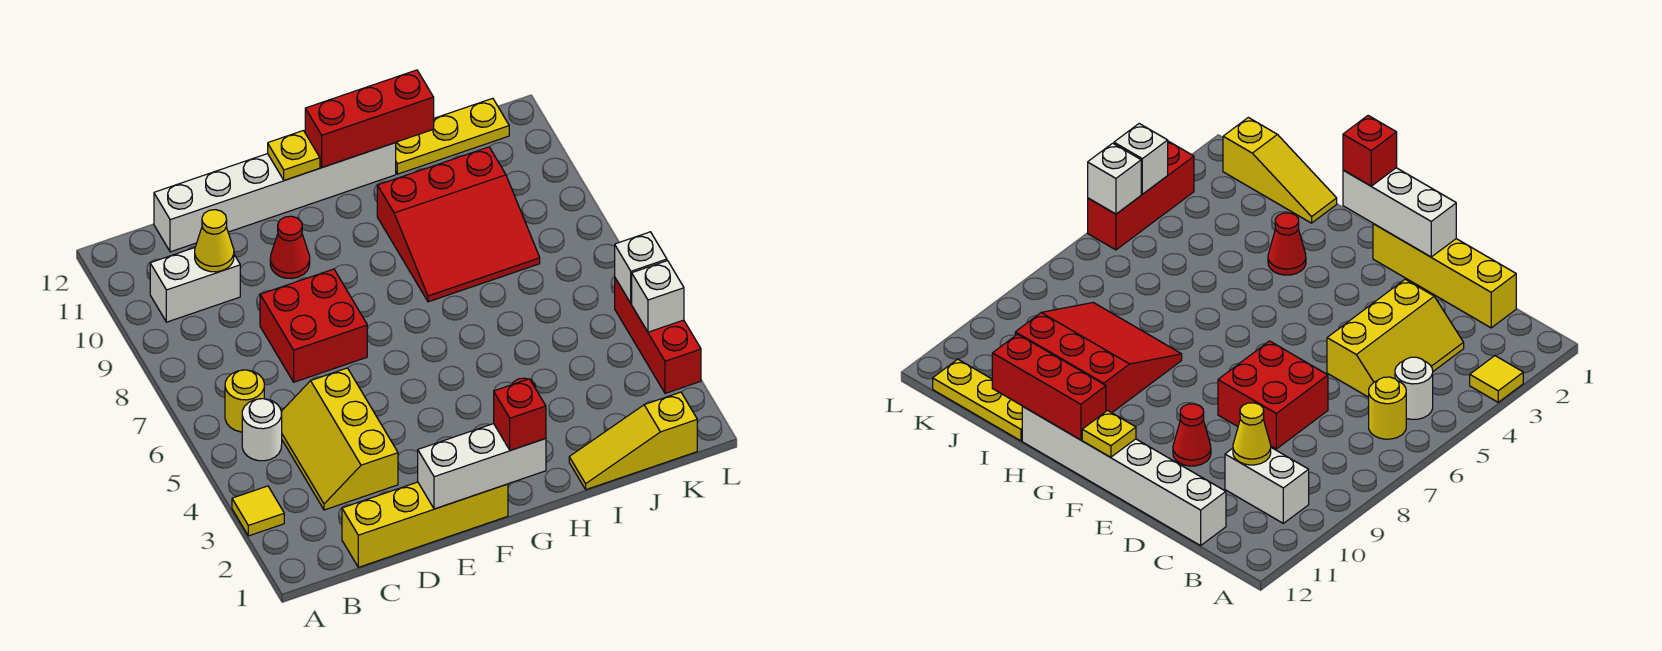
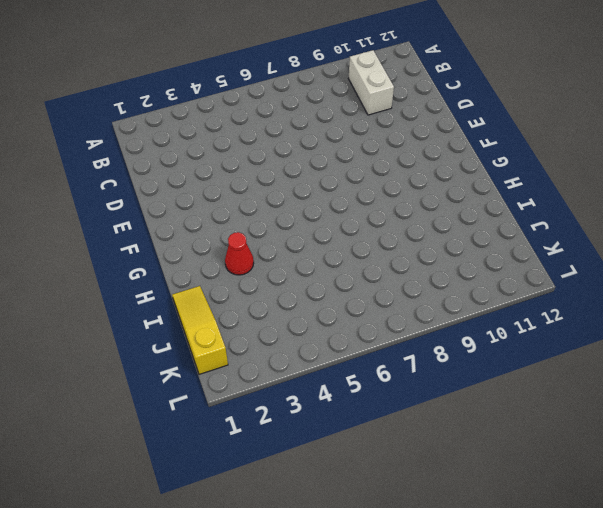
none -> yellow 1x1 tile [232,486,284,536]
none -> white 1x1 round brick [242,399,282,461]
none -> yellow 1x1 round brick [225,370,264,432]

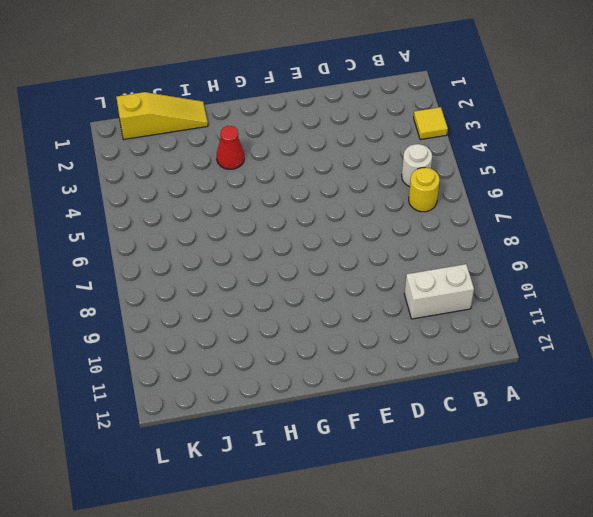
none -> yellow 1x4 brick [342,482,508,567]
none -> yellow 2x3 slope [281,368,398,510]
none -> white 1x6 brick [154,143,396,252]

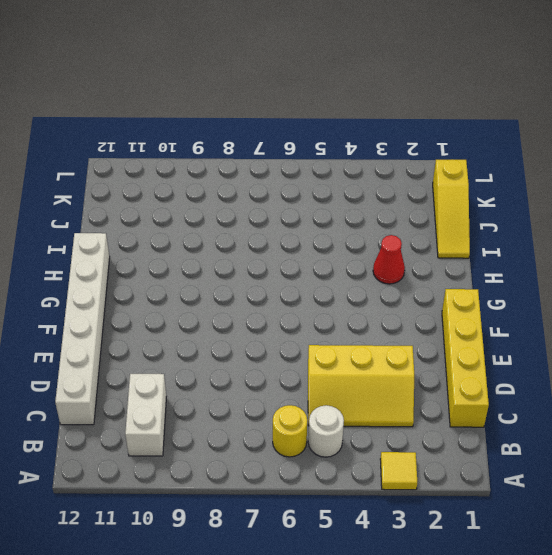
none -> red 2x2 brick [260,269,367,382]
none -> red 1x1 cone [270,216,310,279]
none -> red 3x3 slope [377,147,540,302]

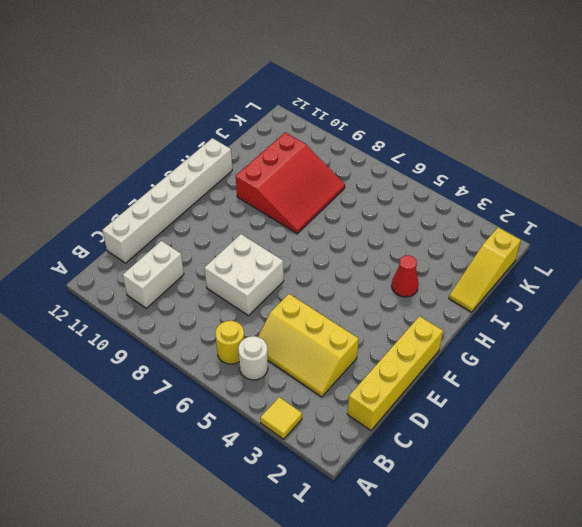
white 2x2 brick [205,234,284,316] -> red 2x2 brick [260,269,367,382]
none -> red 1x1 cone [270,216,310,279]
none -> yellow 1x3 plate [396,98,509,174]
none -> red 1x3 brick [615,278,701,393]

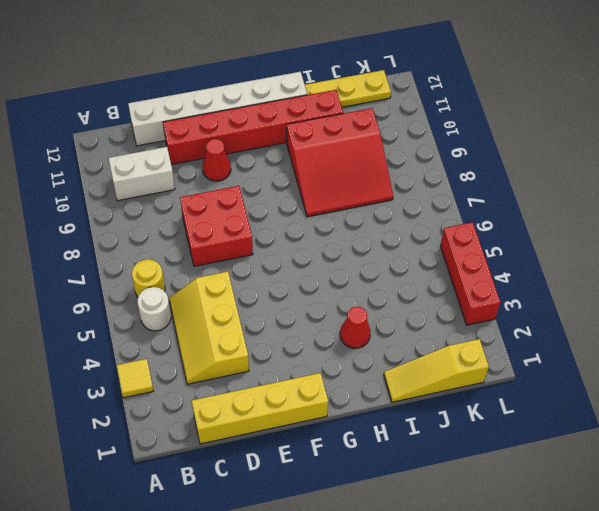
red 1x6 brick [163,90,343,165] -> none
none -> yellow 1x1 cone [195,210,234,272]
none -> white 1x3 brick [418,424,546,509]
none -> yellow 1x1 plate [268,131,320,180]

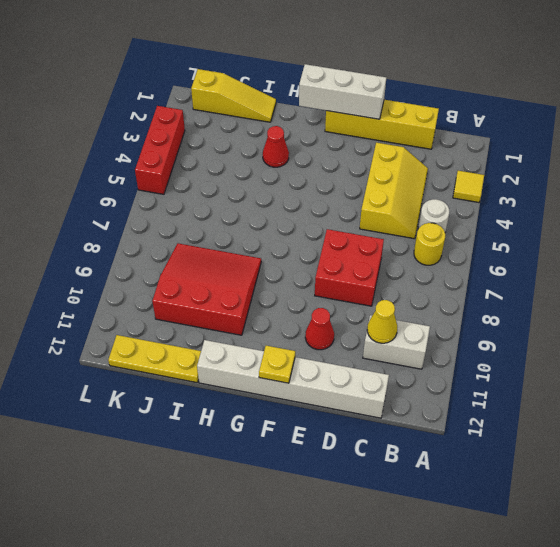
none -> red 1x3 brick [305,70,434,167]
none -> white 1x1 brick [632,261,684,332]
none -> white 1x1 brick [615,232,667,303]

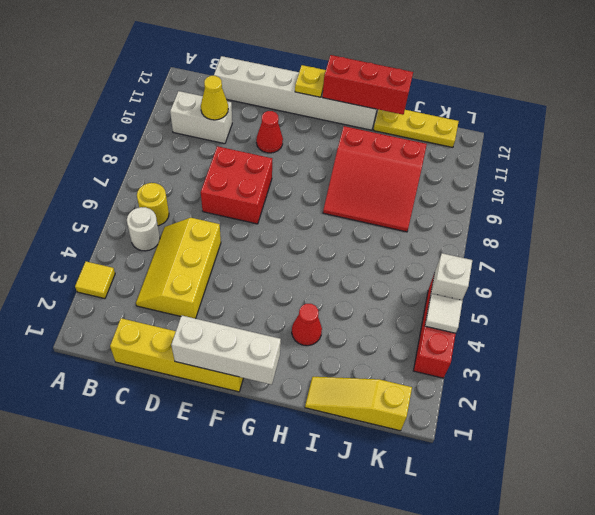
white 1x1 tile [425,294,463,333] -> white 1x1 brick [632,261,684,332]
none -> red 1x1 brick [494,379,546,450]

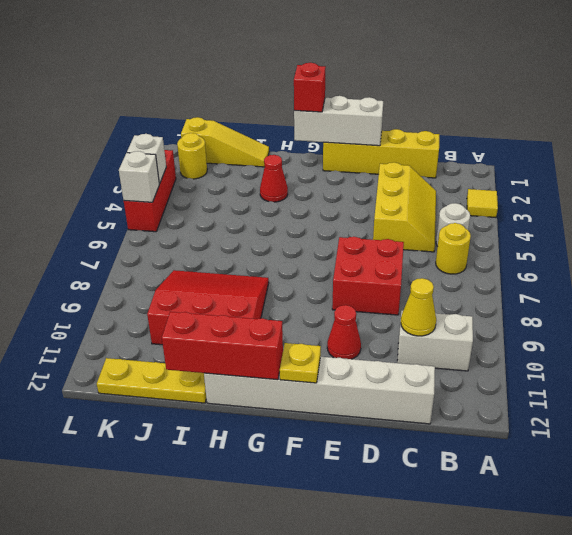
yellow 1x1 round brick [177,133,207,179] -> none

